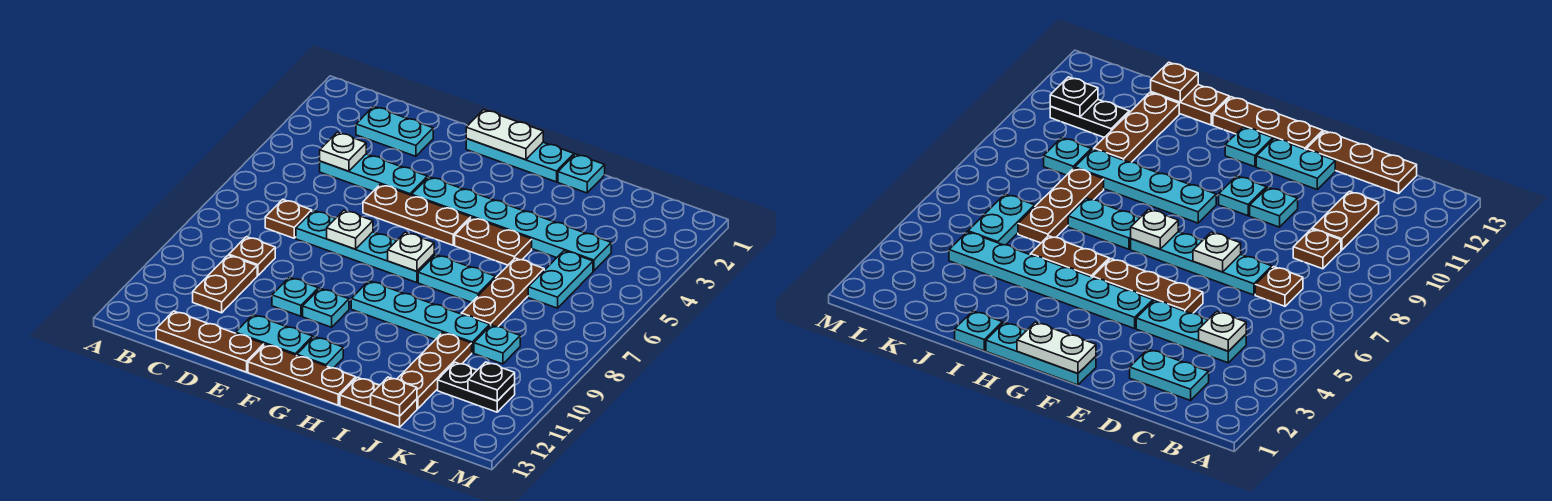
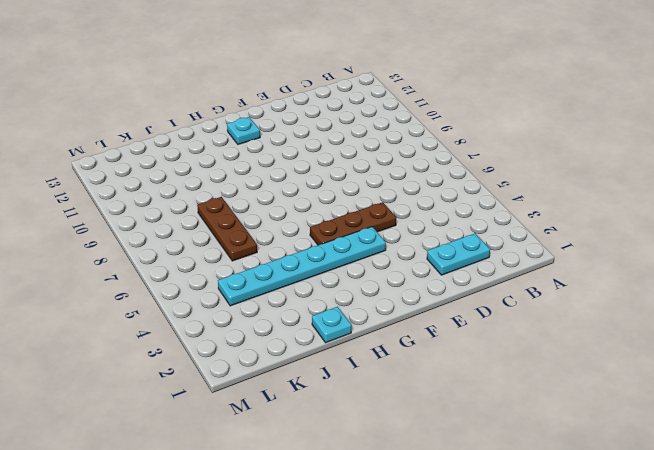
none -> cyan 1x3 plate [320,154,427,195]
none -> brown 1x1 plate [265,199,312,238]
none -> brown 1x1 plate [229,237,275,276]
none -> brown 1x2 plate [193,255,257,313]

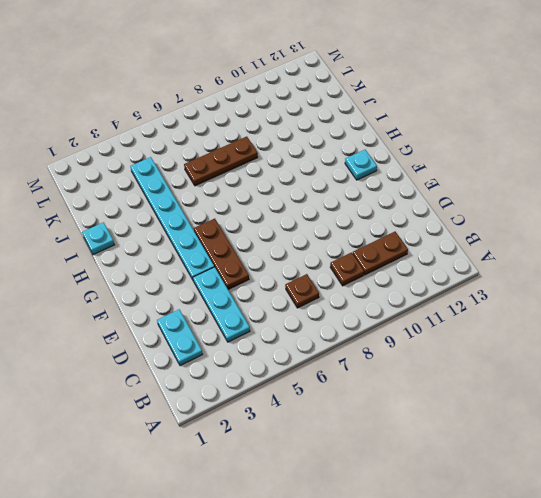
none -> brown 1x3 plate [156,311,264,372]
none -> cyan 1x4 plate [296,211,434,283]
none -> cyan 1x1 plate [272,277,318,316]
none -> cyan 1x2 plate [236,315,313,355]

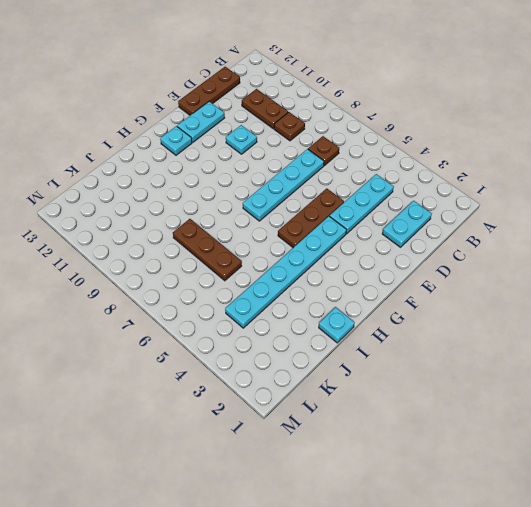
none -> cyan 1x3 plate [466,139,574,182]
none -> cyan 1x1 plate [303,288,349,327]
none -> brown 1x3 plate [248,344,356,405]
none -> cyan 1x4 plate [351,281,490,353]

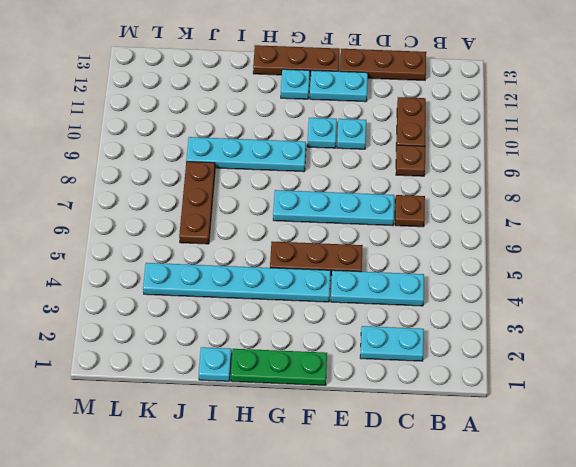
green 1x3 plate [231,349,327,385] -> cyan 1x3 plate [466,139,574,182]
none -> brown 1x2 plate [455,218,532,265]
none -> cyan 1x2 plate [418,255,495,302]
none -> brown 1x2 plate [340,377,417,427]
none -> brown 1x3 plate [397,333,472,409]

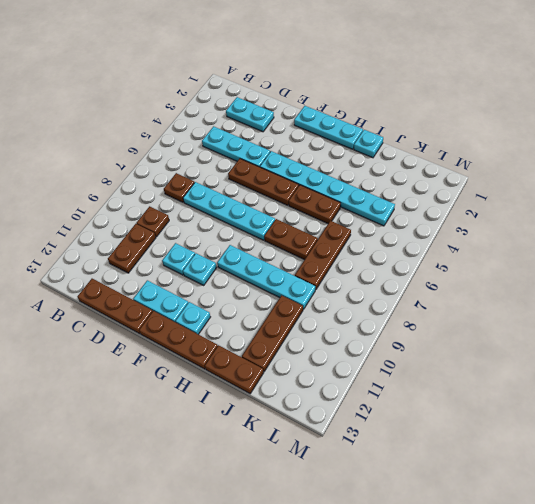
brown 1x2 plate [264,219,318,260] -> cyan 1x2 plate [418,255,495,302]
none -> cyan 1x2 plate [528,251,593,308]
none -> cyan 1x1 plate [474,325,520,364]
none -> black 1x2 plate [438,362,515,412]
none -> white 1x1 plate [320,132,366,171]

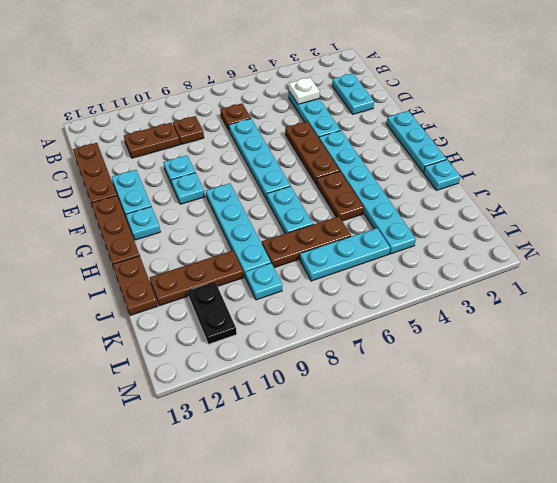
cyan 1x3 plate [300,228,390,281] -> cyan 1x2 plate [528,251,593,308]
none -> white 1x1 plate [327,210,373,249]
none -> white 1x2 plate [466,110,543,160]
none -> white 1x1 plate [388,232,434,271]
none -> brown 1x1 plate [371,377,417,416]

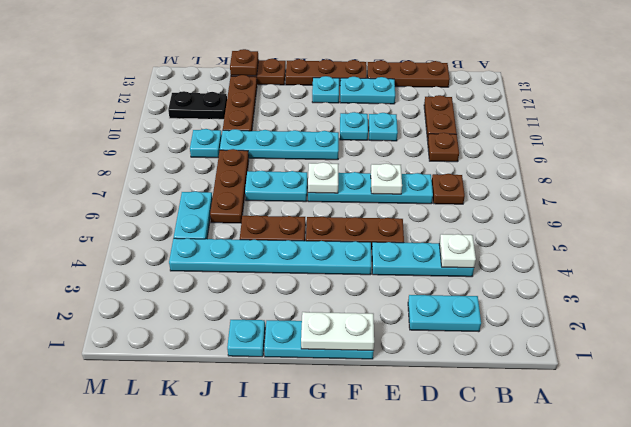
none -> black 1x1 plate [468,362,515,401]

